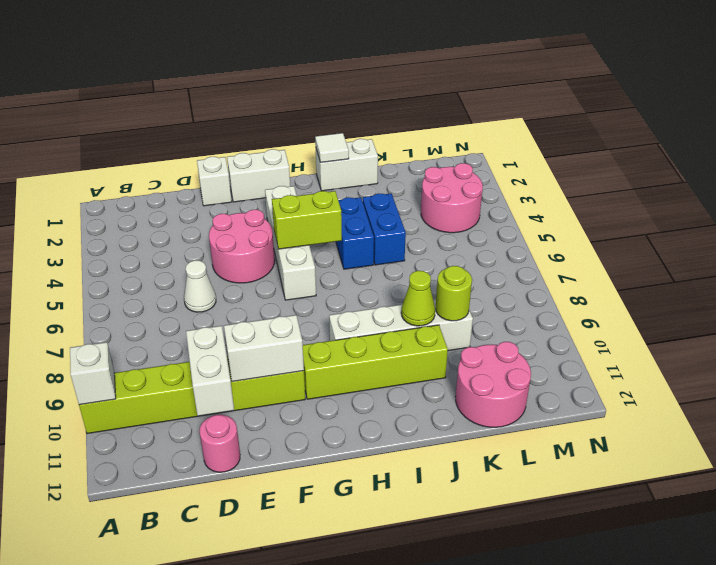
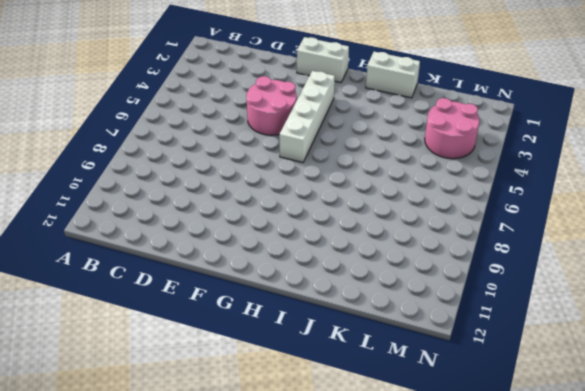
none -> lime 1x6 brick [79,356,305,434]
none -> white 1x1 cone [184,260,216,312]
none -> pink 1x1 round brick [200,415,240,472]

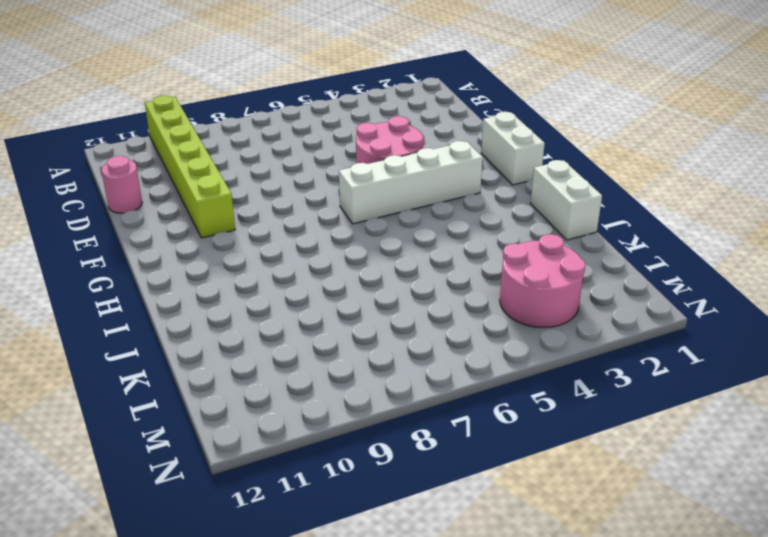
none -> white 1x1 cone [184,260,216,312]
none -> white 1x1 brick [197,157,232,206]
none -> lime 1x4 brick [303,325,448,399]

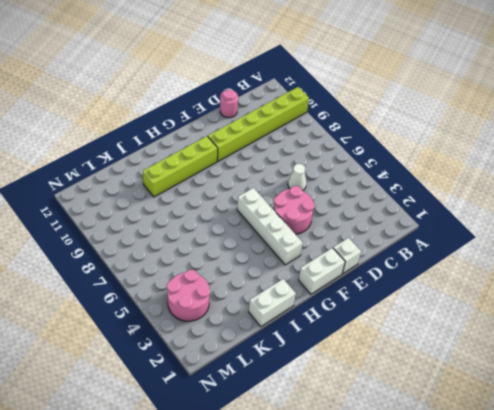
none -> white 1x4 brick [329,300,473,351]
none -> blue 1x2 brick [336,197,374,269]
none -> blue 1x2 brick [363,193,406,265]

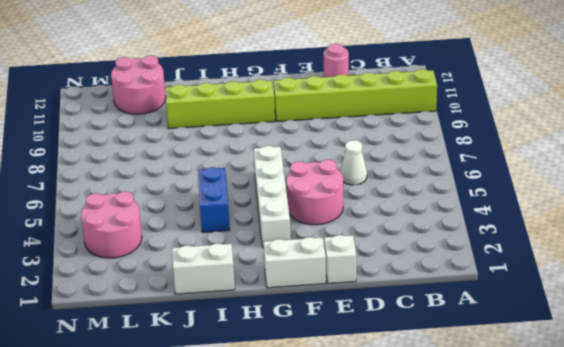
none -> white 1x4 brick [329,300,473,351]
none -> blue 1x2 brick [363,193,406,265]
none -> white 1x1 brick [70,342,116,405]

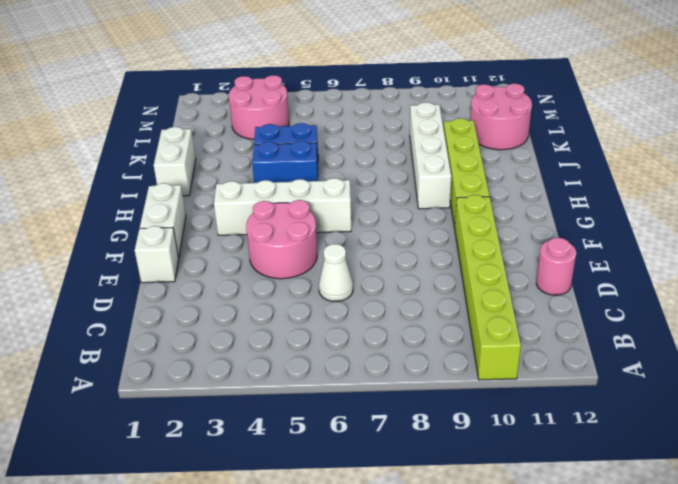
none -> white 1x1 brick [70,342,116,405]
none -> white 1x2 brick [186,326,234,416]
none -> white 1x2 brick [224,315,304,382]

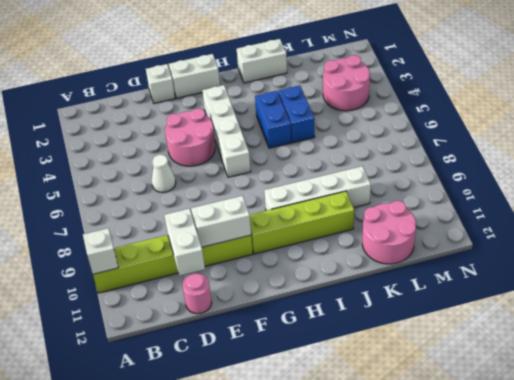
none -> lime 1x2 brick [272,191,342,249]
none -> white 1x1 tile [315,133,349,162]
none -> lime 1x1 cone [401,271,435,326]

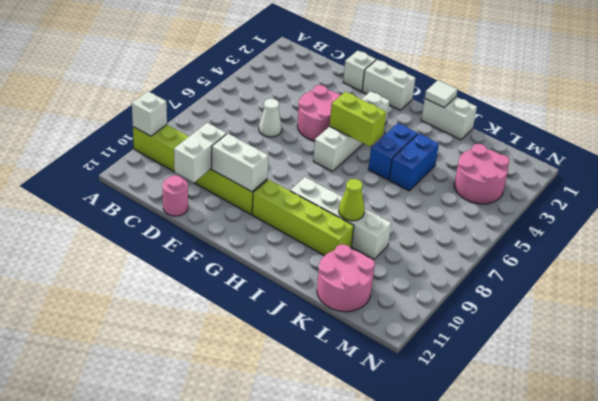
none -> lime 1x1 round brick [436,266,472,321]

